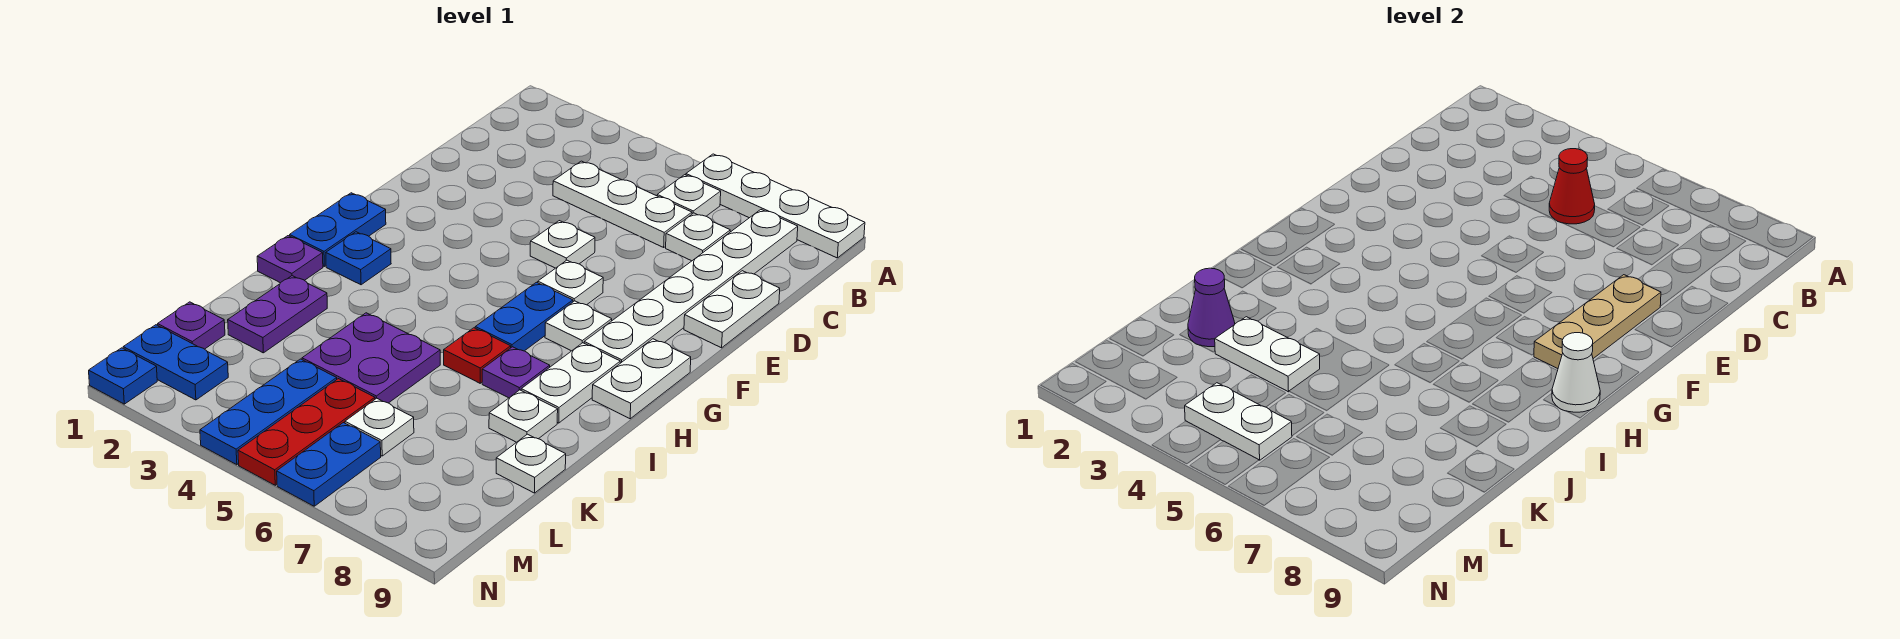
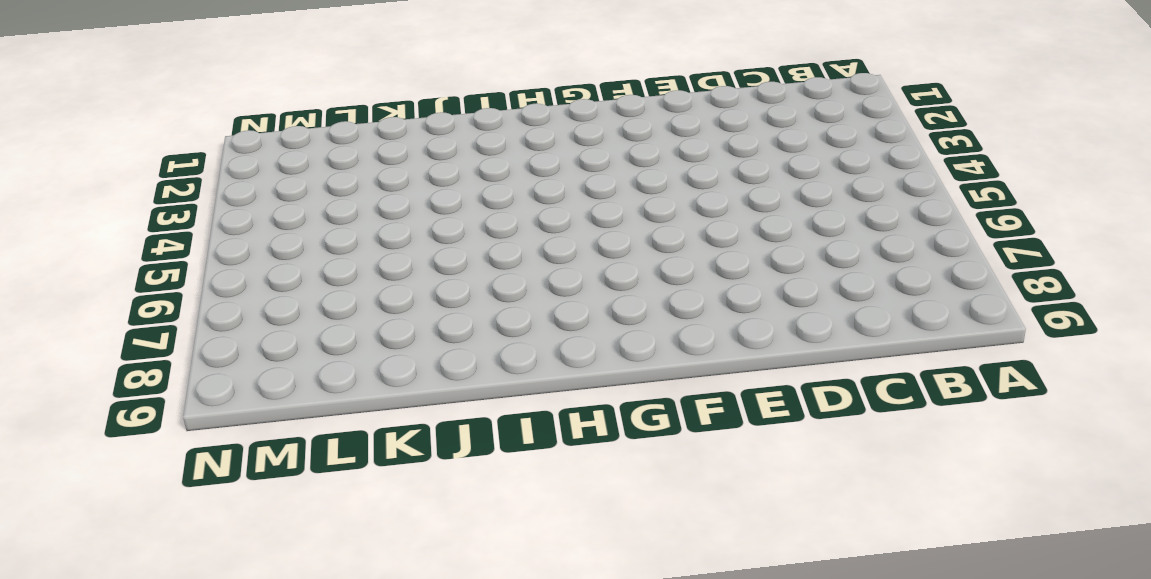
none -> white 1x4 plate [686,154,865,258]
none -> white 1x1 plate [657,175,721,216]
none -> white 1x6 plate [584,210,798,363]
none -> white 1x3 plate [553,161,692,247]

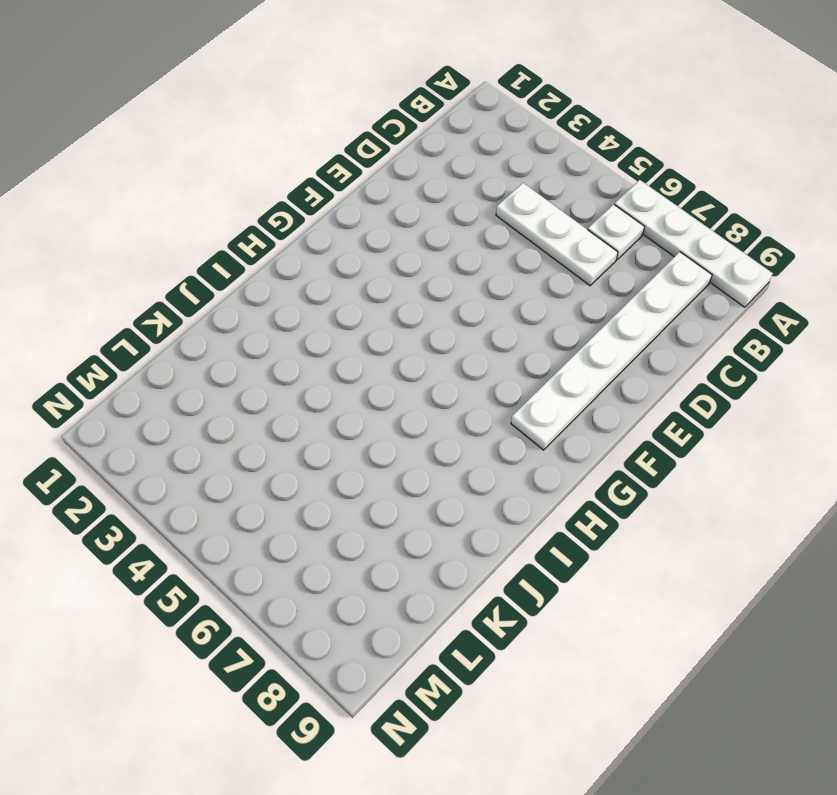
none -> white 1x1 plate [666,213,730,261]
none -> white 1x2 plate [684,271,780,348]
none -> white 1x1 plate [530,221,595,268]
none -> white 1x1 plate [538,260,603,305]

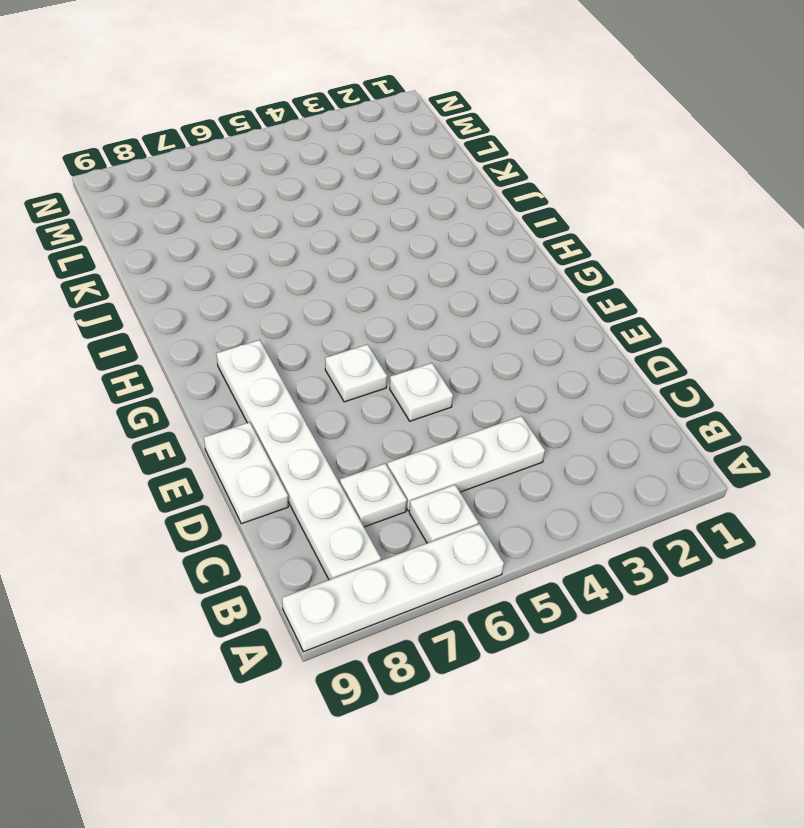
none -> blue 1x2 plate [290,193,386,266]
none -> blue 1x2 plate [475,282,573,351]
none -> white 1x1 plate [545,301,612,351]
none -> white 1x2 plate [592,339,691,419]

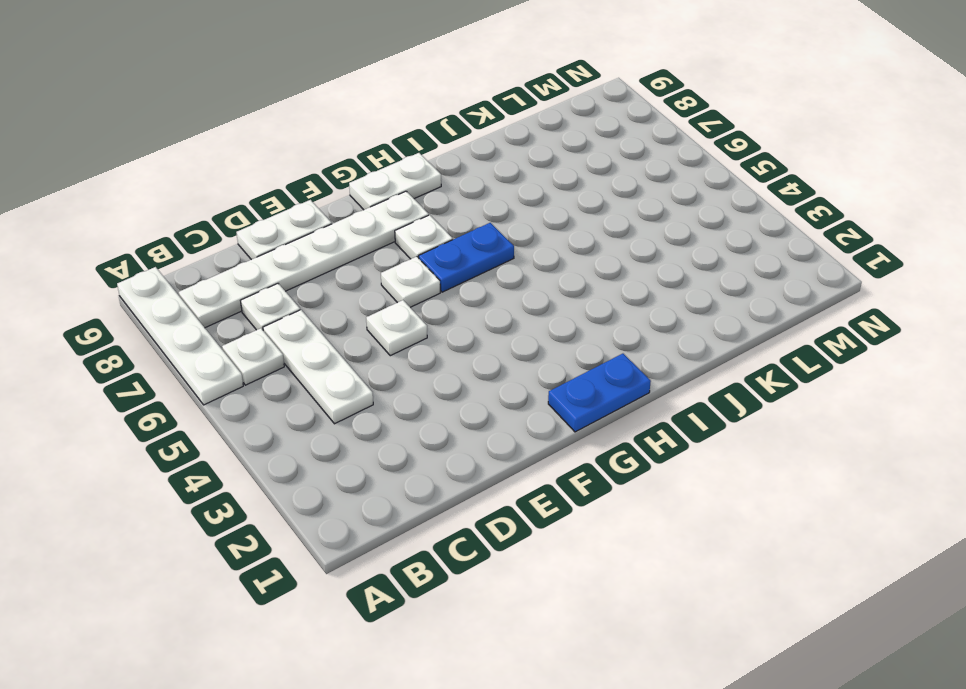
none -> blue 1x1 plate [326,232,391,285]
none -> white 1x2 plate [521,343,620,423]
none -> purple 1x1 plate [257,236,323,283]
none -> red 1x1 plate [444,328,511,383]

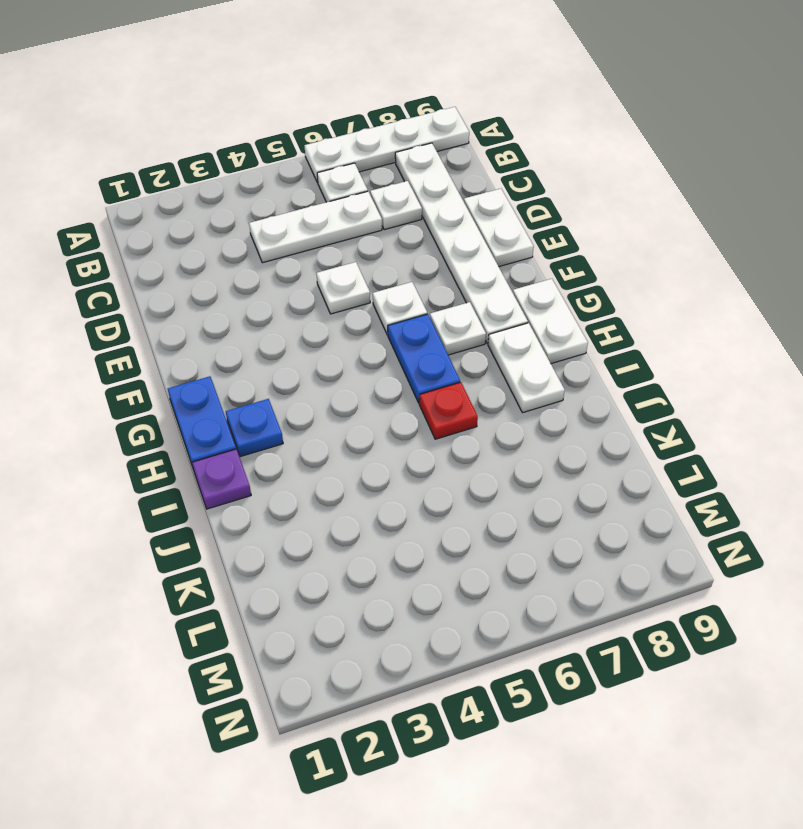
none -> purple 1x1 plate [482,347,550,398]
none -> purple 1x2 plate [228,276,327,353]
none -> purple 2x2 plate [302,313,440,403]
none -> white 1x1 plate [489,390,558,442]

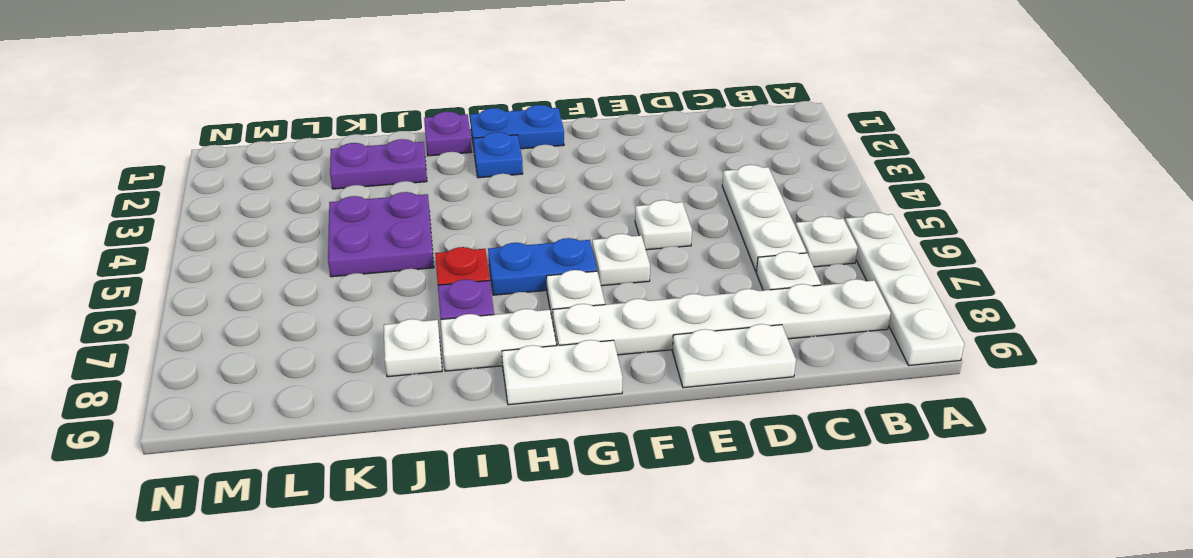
none -> white 1x1 plate [496,434,566,493]
none -> purple 1x1 plate [158,302,225,349]
none -> blue 1x3 plate [200,359,337,465]
none -> red 1x3 plate [238,379,375,485]

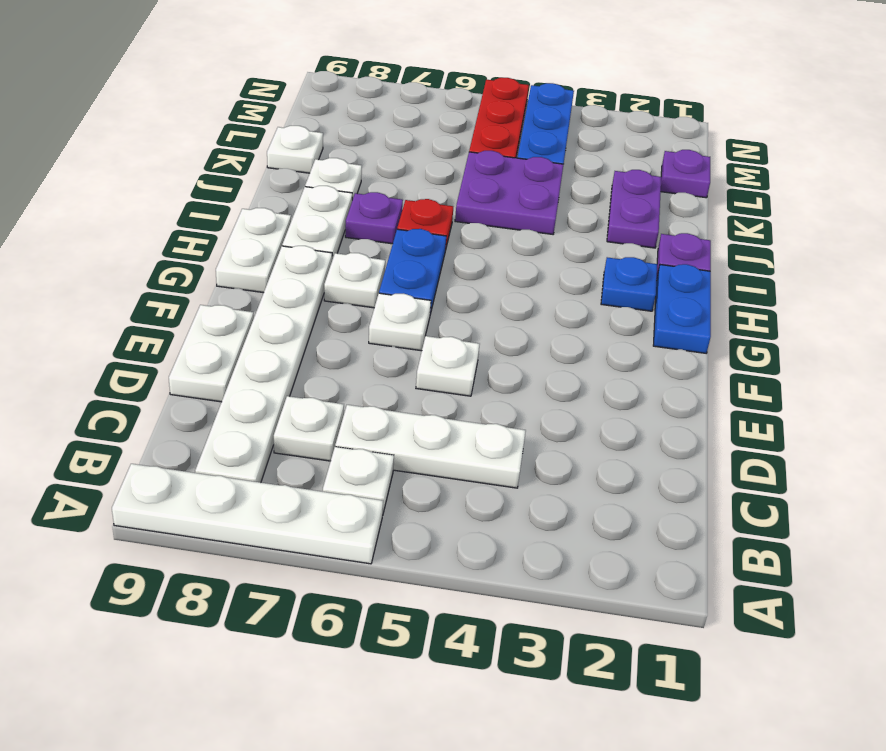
none -> white 1x1 plate [345,398,414,456]
none -> blue 1x2 plate [123,325,228,400]
none -> blue 1x2 plate [277,423,381,506]
none -> blue 1x1 plate [89,348,157,404]

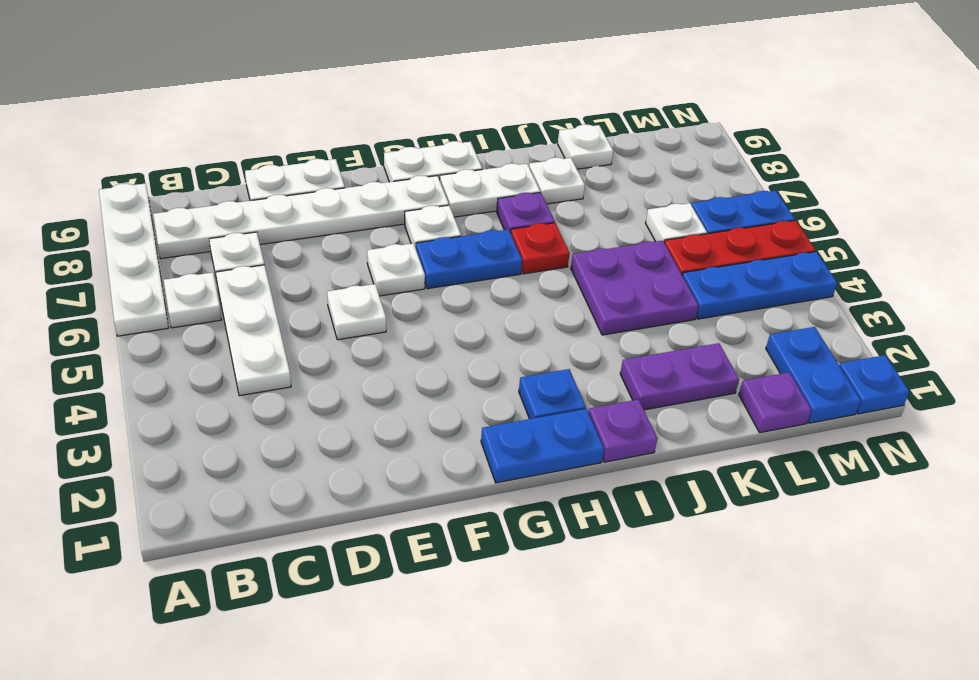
none -> red 1x1 cone [1549,149,1595,224]
none -> tan 1x3 plate [1534,275,1661,369]
none -> white 1x1 cone [1552,333,1600,412]
none -> purple 1x1 cone [1188,268,1235,347]

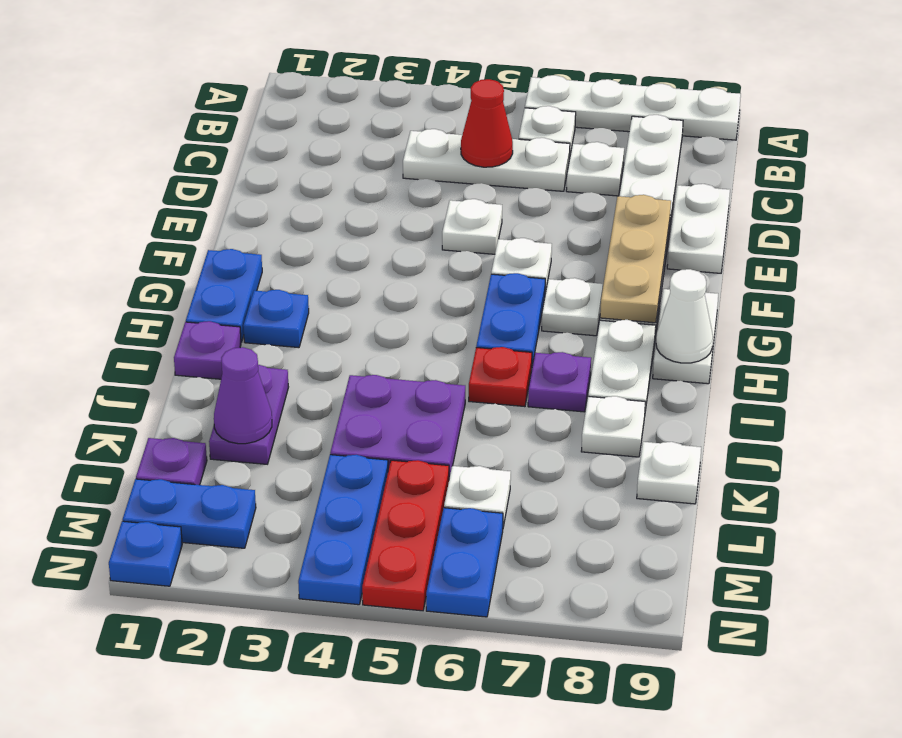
none -> white 1x2 plate [1215,317,1320,392]
none -> white 1x2 plate [1185,383,1292,460]

